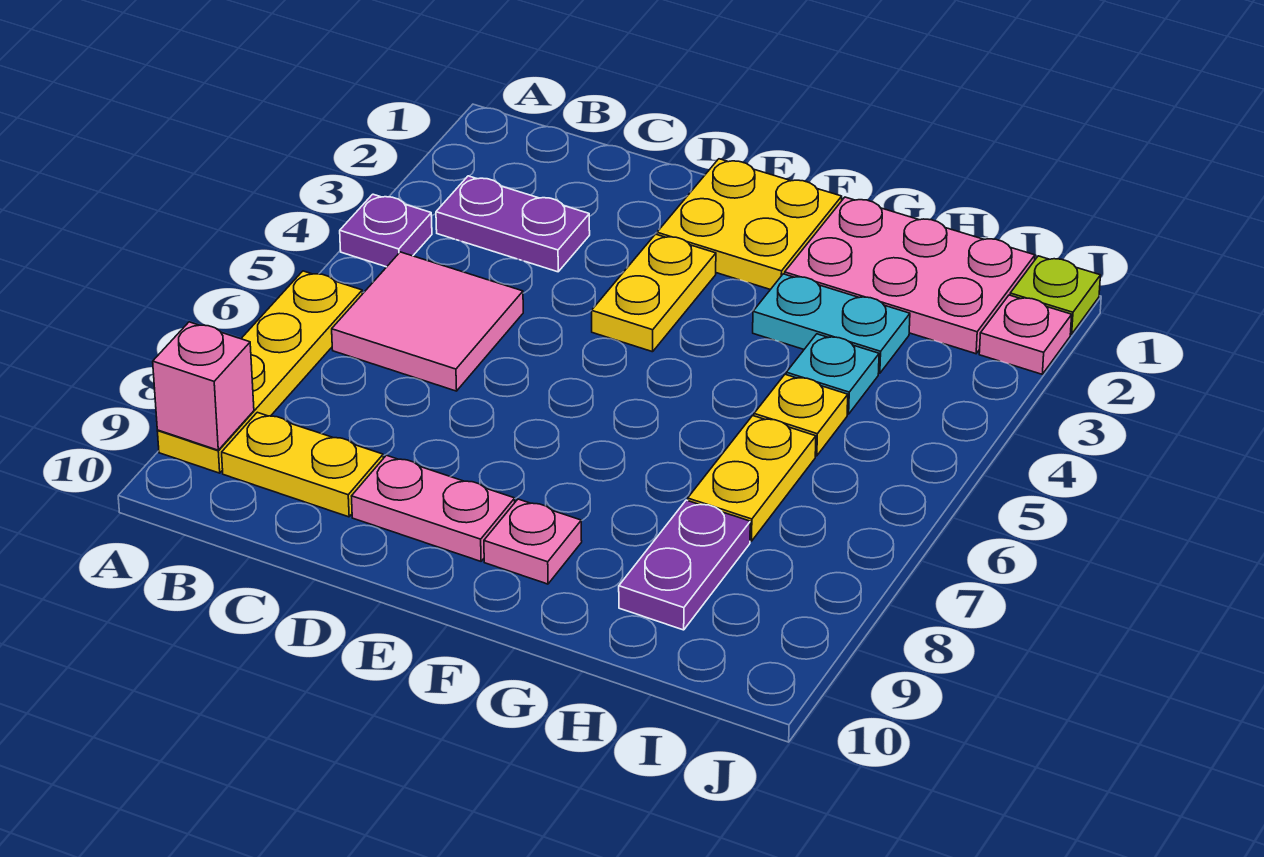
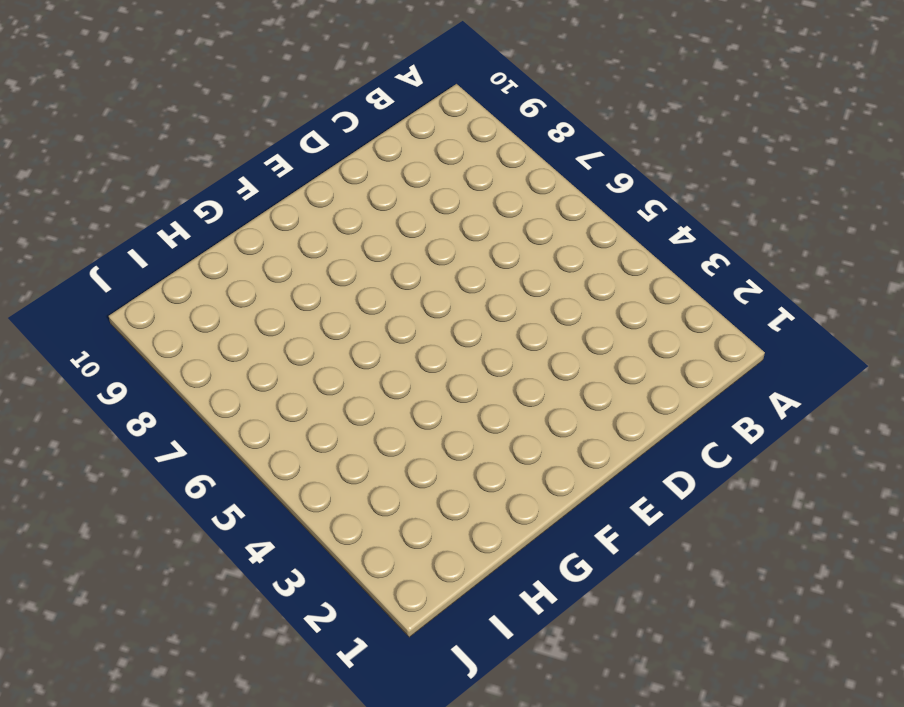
none -> purple 1x1 plate [340,194,432,267]
none -> yellow 1x4 plate [157,271,362,473]
none -> purple 1x2 plate [436,176,590,272]

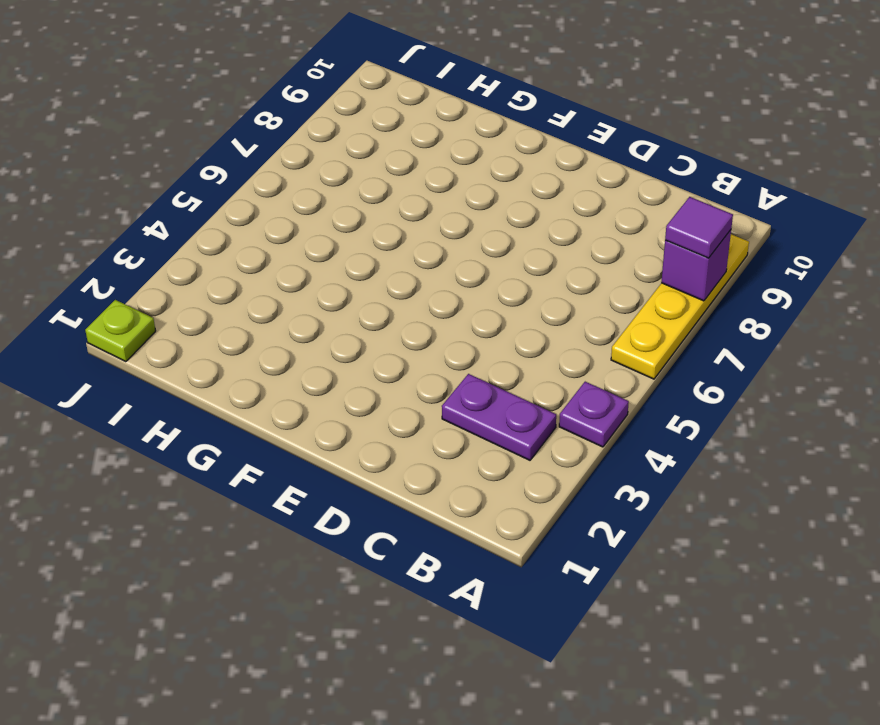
purple 1x1 brick [661,230,731,301] -> none
purple 1x1 tile [665,197,733,258] -> none
none -> pink 2x2 tile [332,252,523,391]
none -> yellow 1x2 plate [222,412,383,517]
none -> pink 1x2 plate [352,455,515,561]

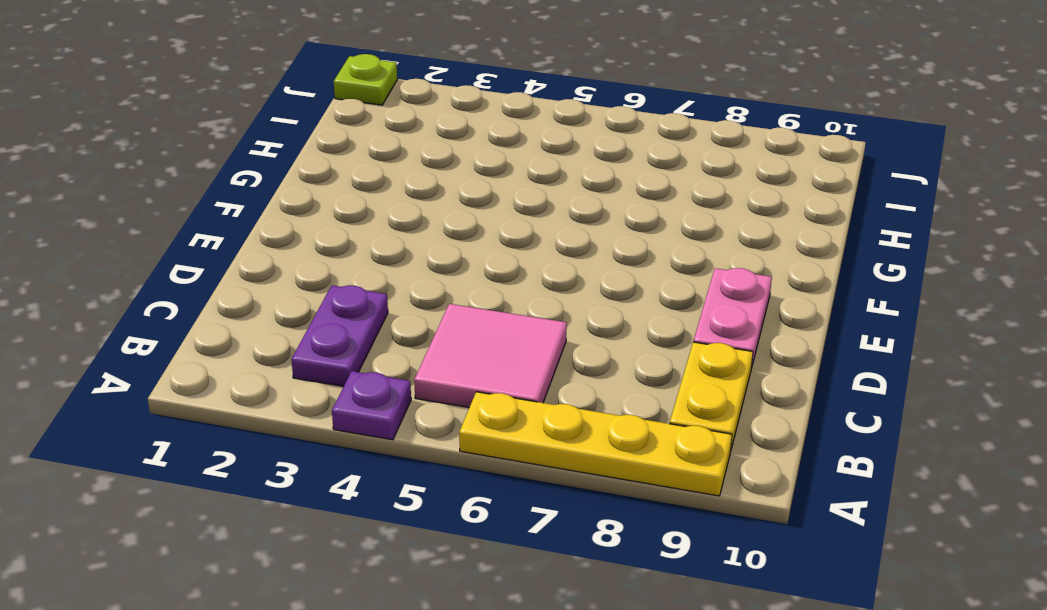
none -> yellow 2x2 plate [657,159,842,290]
none -> yellow 1x2 plate [592,234,716,352]
none -> pink 1x1 plate [484,499,582,584]

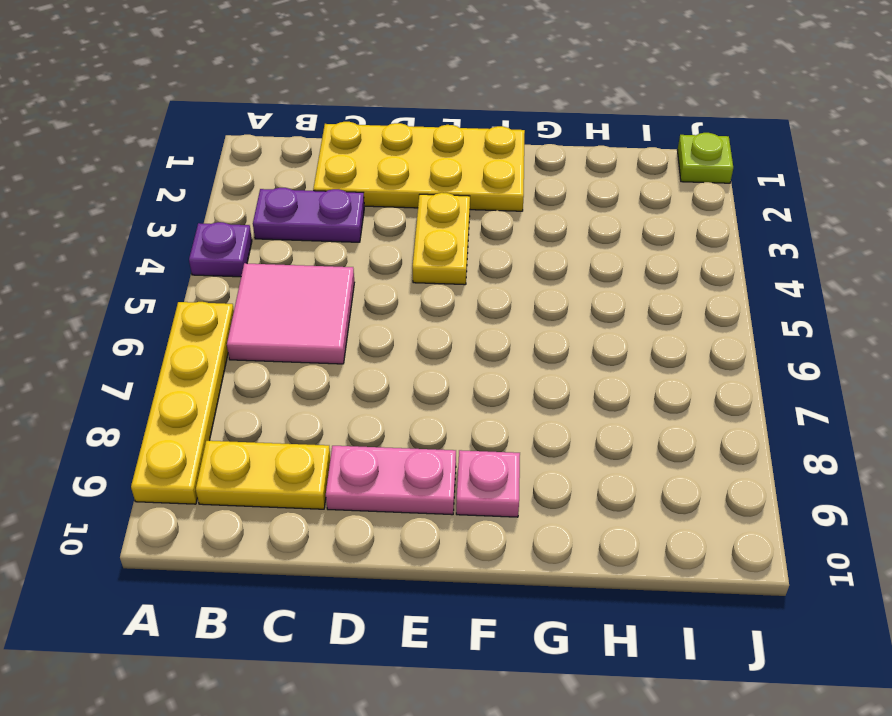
yellow 2x4 plate [313,122,525,211] -> yellow 2x2 plate [657,159,842,290]
none -> pink 2x3 plate [785,197,1035,354]
none -> cyan 1x2 plate [753,274,910,373]
none -> cyan 1x1 plate [786,334,879,414]

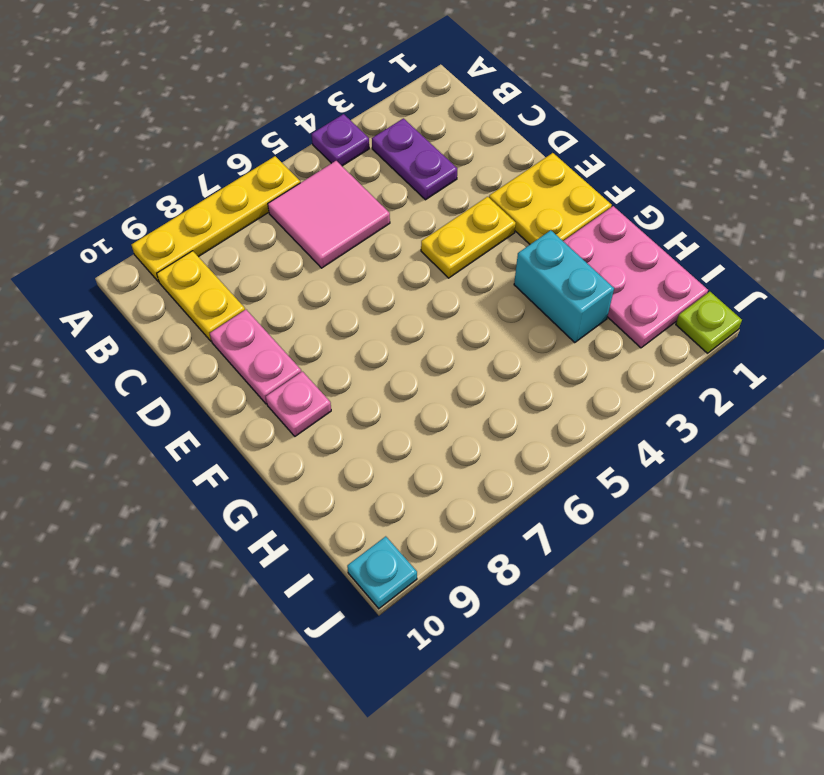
cyan 1x2 brick [514,230,614,343] -> cyan 1x2 plate [753,274,910,373]
cyan 1x1 plate [347,536,417,609] -> cyan 1x1 plate moved to [786,334,879,414]
none -> yellow 1x1 plate [754,374,848,456]
none -> yellow 1x2 plate [688,416,816,541]
none -> purple 1x2 plate [619,500,750,630]

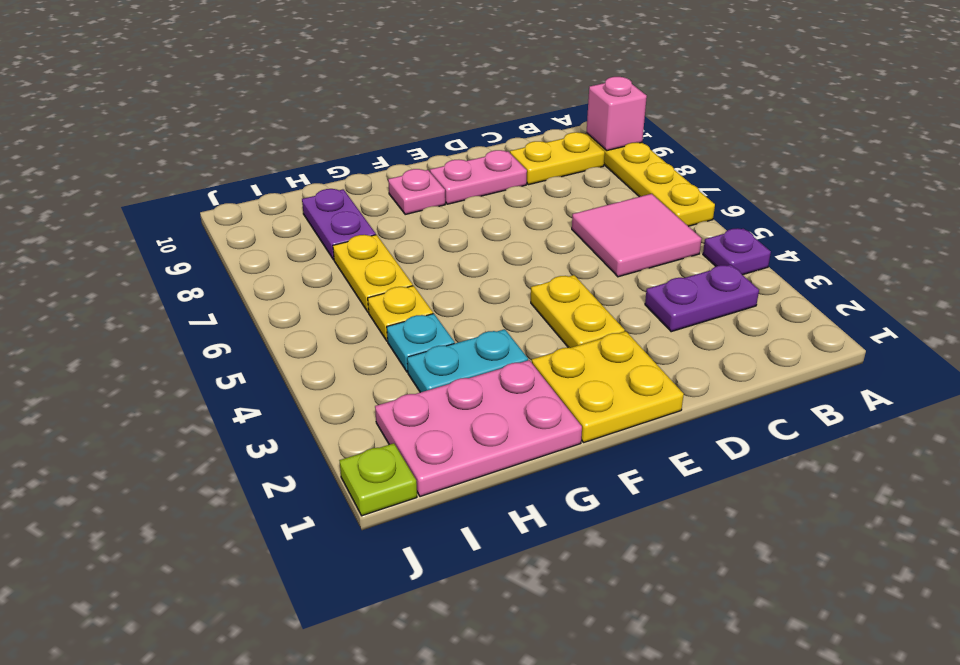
none -> pink 1x1 plate [979,295,1072,374]

